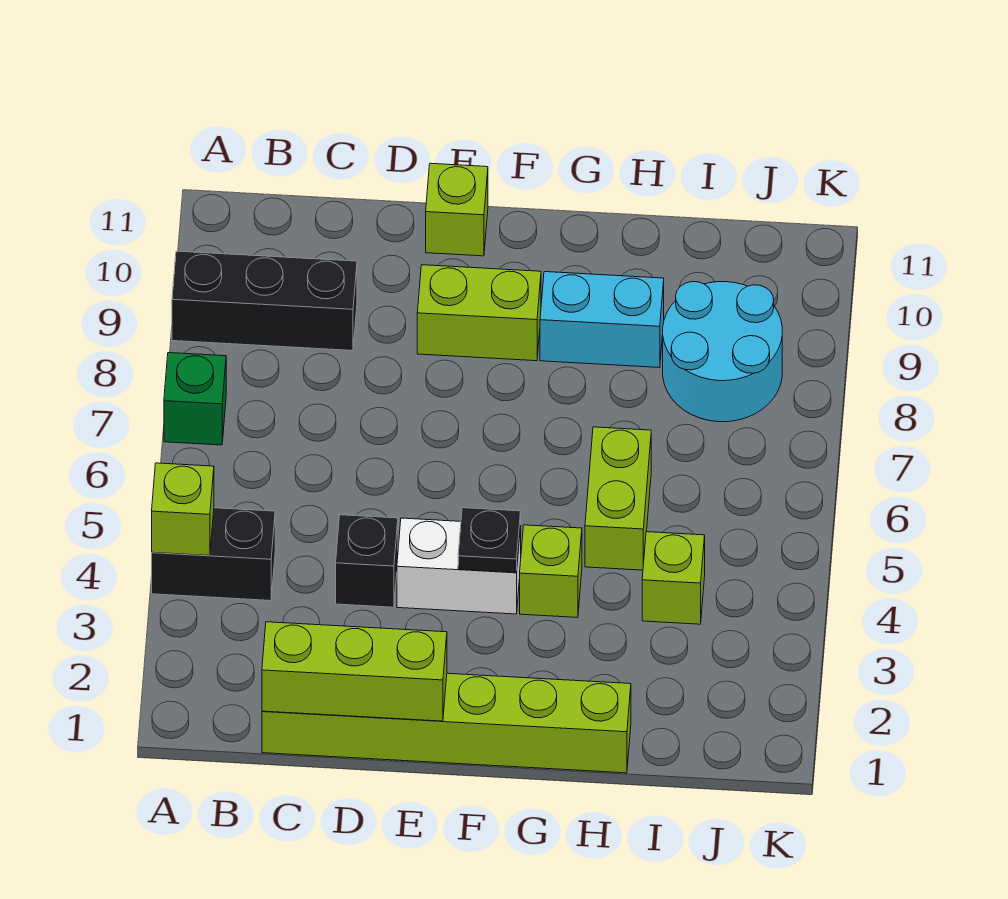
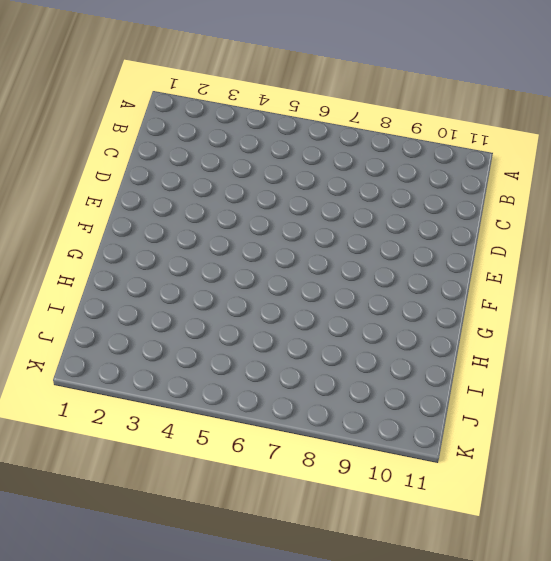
none -> black 1x2 brick [152,508,275,601]
none -> green 1x1 brick [164,353,226,445]
none -> black 1x3 brick [172,251,357,351]

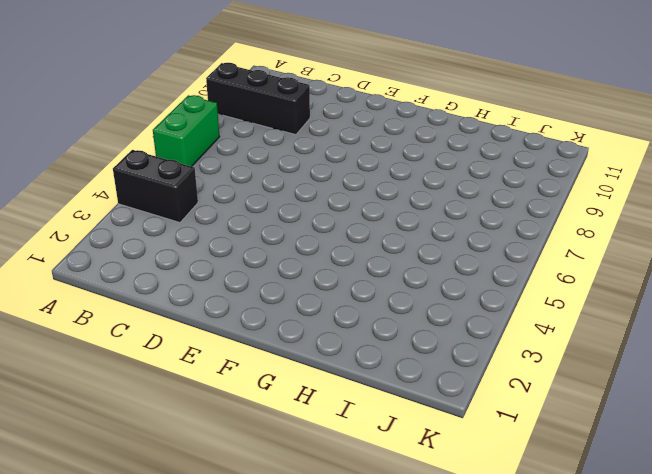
green 1x2 brick [153,95,219,167] -> green 1x1 brick [164,353,226,445]
none -> lime 1x6 brick [262,673,631,773]
none -> black 1x1 brick [336,515,398,607]
none -> white 1x2 brick [397,518,521,614]

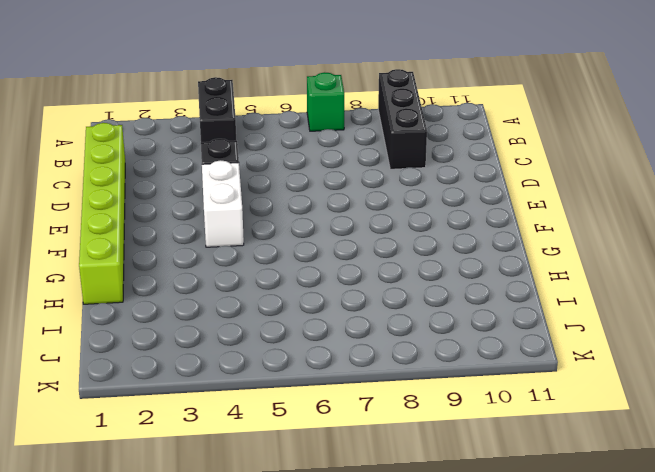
none -> lime 1x2 brick [417,265,541,361]
none -> lime 1x1 brick [426,163,488,256]
none -> lime 1x1 brick [520,525,582,618]

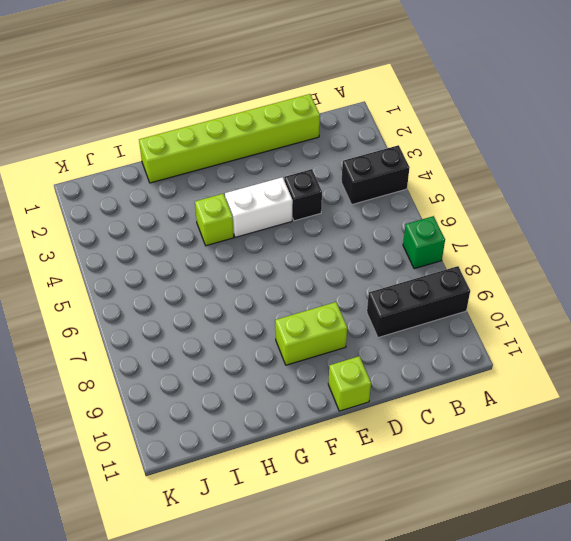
none -> cyan 1x2 brick [540,272,664,368]
none -> lime 1x2 brick [585,427,651,570]
none -> lime 1x1 brick [642,532,705,624]

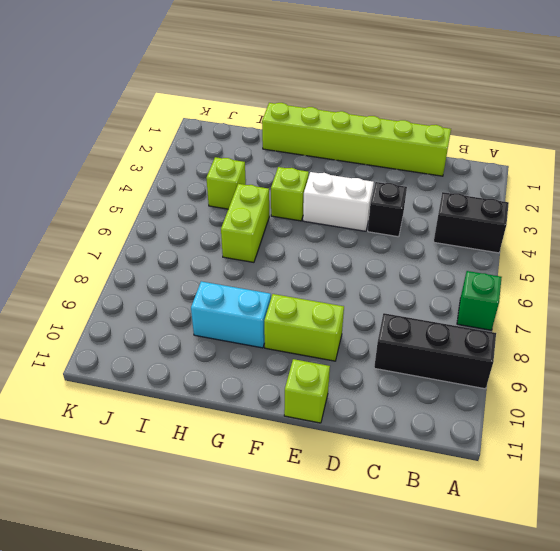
none -> cyan 2x2 round brick [663,282,782,422]
none -> lime 1x1 brick [152,463,214,556]
none -> lime 1x3 brick [262,622,447,721]

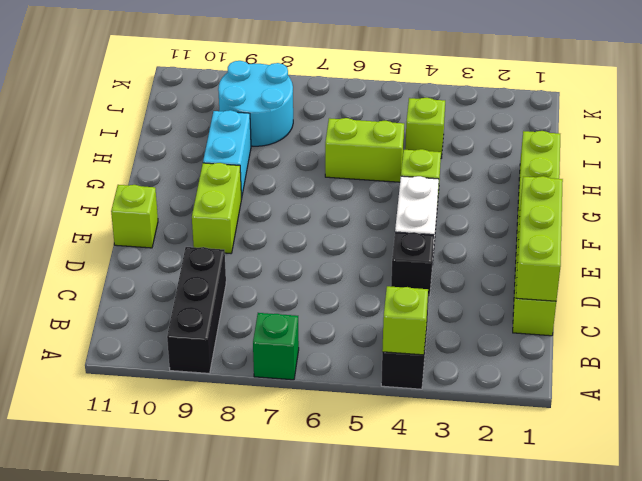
none -> black 1x1 plate [458,508,521,573]

